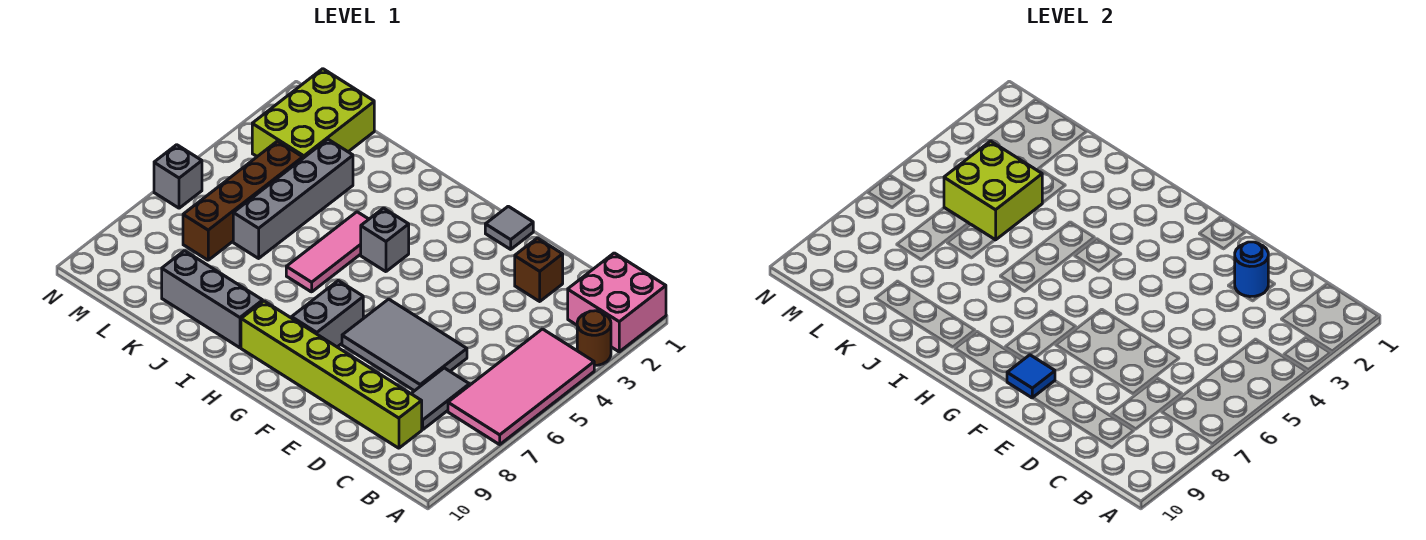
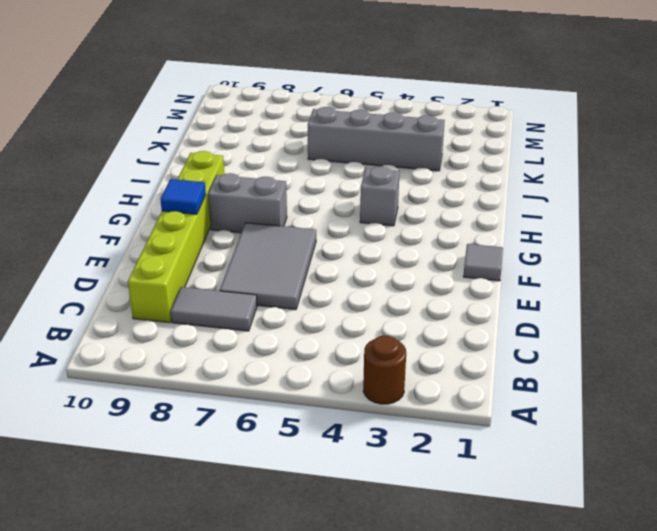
none -> pink 2x2 brick [568,253,666,352]
none -> pink 2x4 tile [448,329,594,445]
none -> brown 1x1 brick [515,238,563,301]

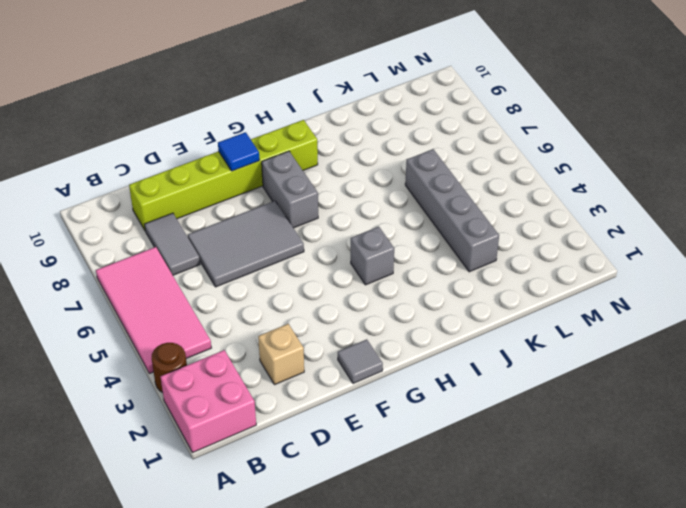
tan 1x1 brick [258,324,304,385] -> brown 1x1 brick [515,238,563,301]
none -> pink 1x3 tile [286,212,369,292]
none -> grey 1x3 brick [162,251,263,348]
none -> lime 2x3 brick [252,69,374,158]

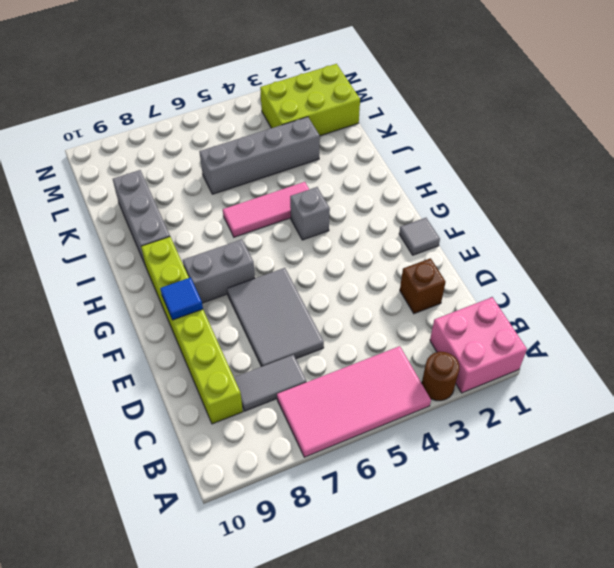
none -> brown 1x4 brick [183,141,303,260]
none -> grey 1x1 brick [154,145,202,208]
none -> blue 1x1 round brick [1235,242,1268,296]

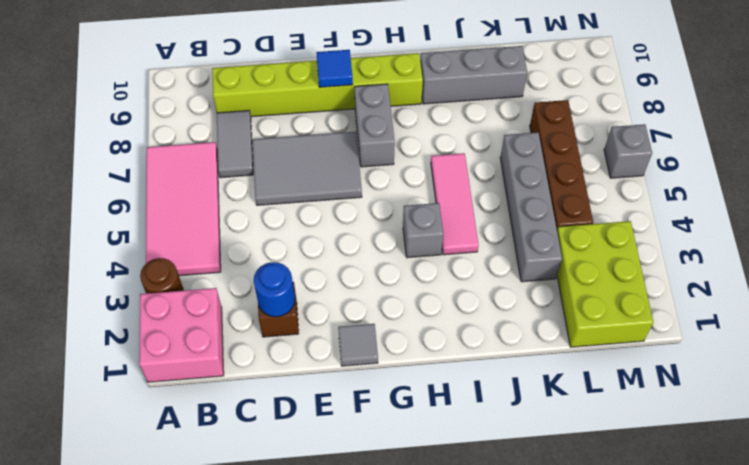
none -> lime 2x2 brick [944,141,1042,240]

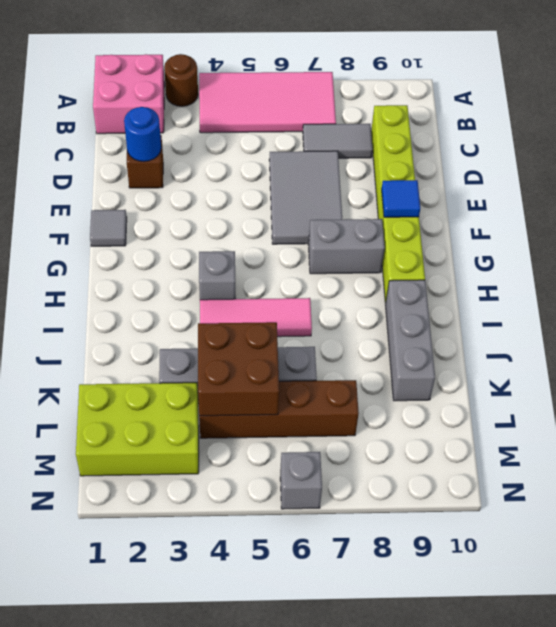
brown 2x2 brick [198,322,279,416] -> lime 2x2 brick [944,141,1042,240]

